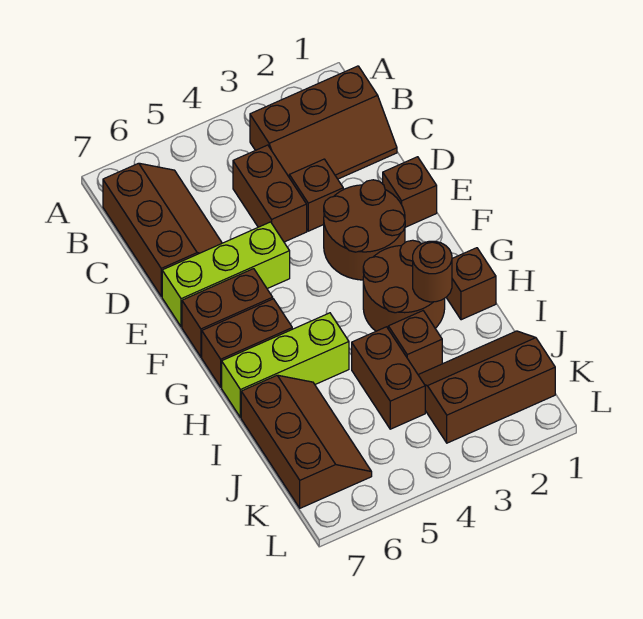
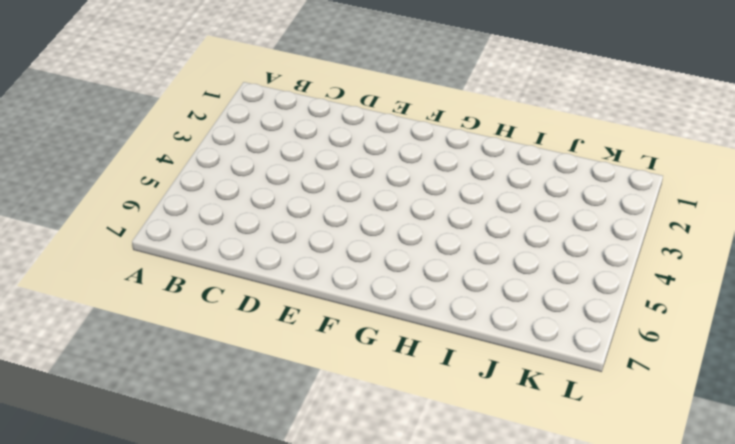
none -> brown 2x3 slope [250,66,397,179]
none -> brown 2x3 slope [103,163,222,296]
none -> brown 1x2 brick [233,145,307,242]

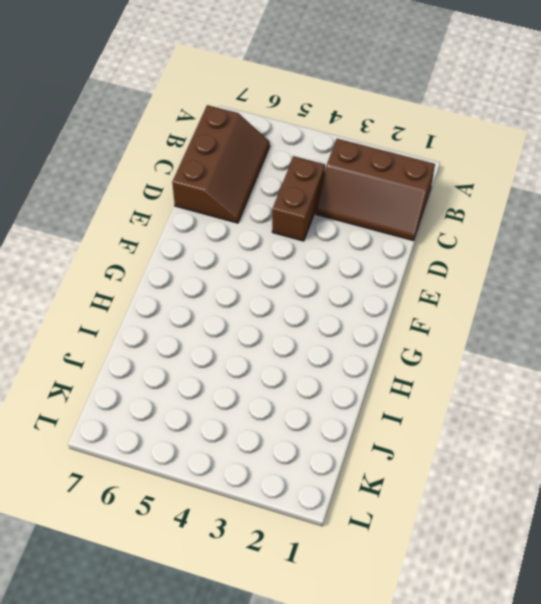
none -> brown 1x1 brick [289,159,343,231]
none -> brown 1x1 brick [383,157,437,227]
none -> brown 2x2 round brick [324,180,405,280]

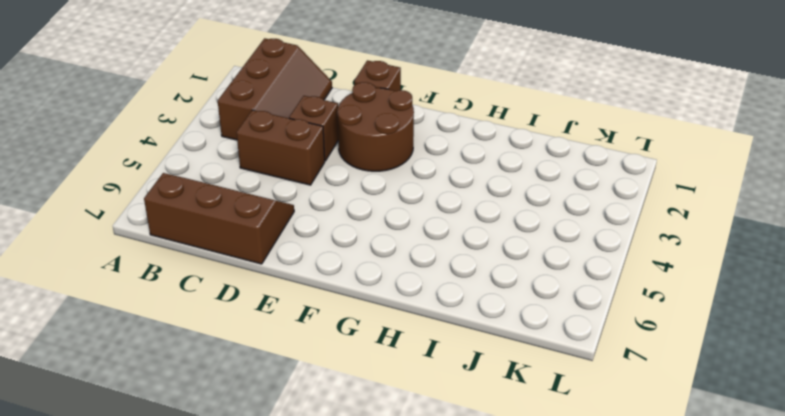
none -> lime 1x3 brick [162,222,290,327]
none -> brown 1x2 brick [182,269,273,357]
none -> brown 2x2 round brick [363,240,445,331]

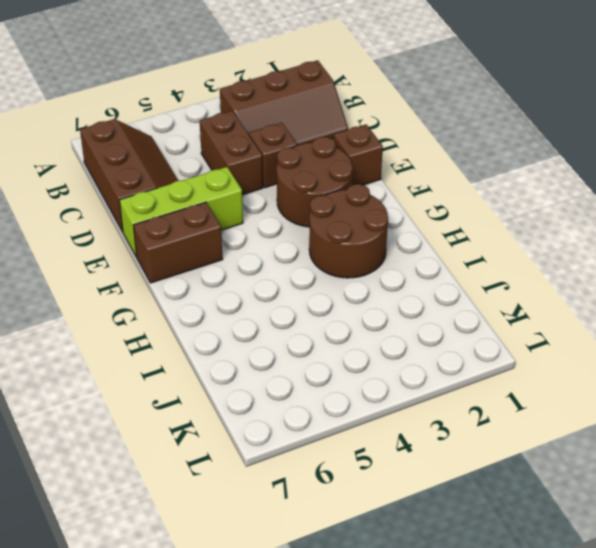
none -> brown 1x2 brick [202,299,292,387]
none -> brown 1x1 brick [446,248,496,320]
none -> lime 1x3 brick [222,313,349,418]

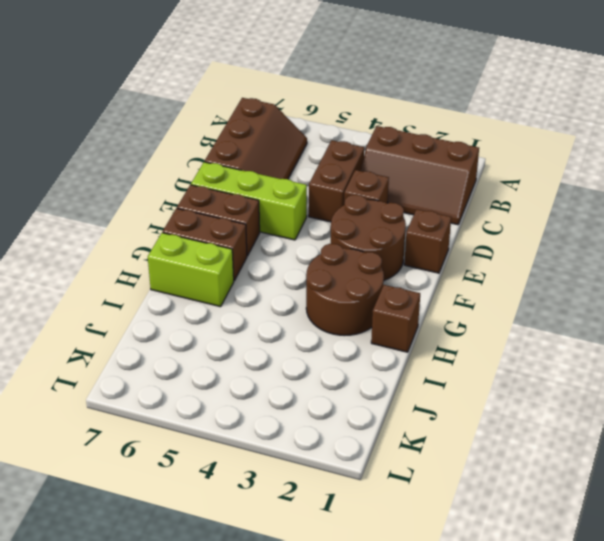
lime 1x2 brick [148,233,234,307] -> lime 1x3 brick [222,313,349,418]
none -> brown 1x1 brick [388,311,442,374]
none -> brown 1x2 brick [352,327,425,429]
none -> brown 2x3 slope [241,375,372,508]

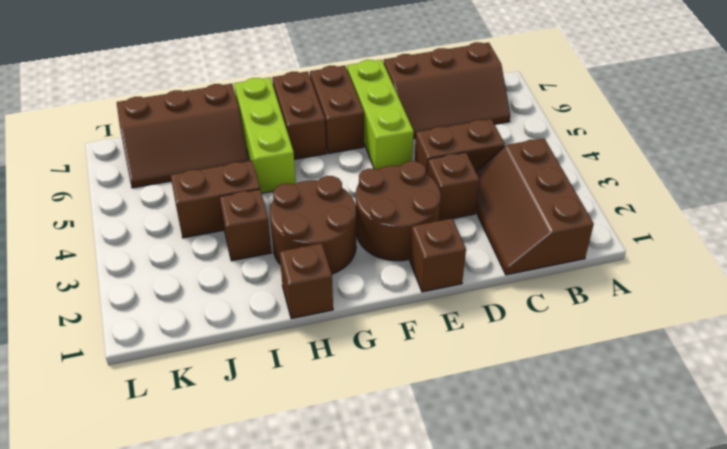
none -> brown 2x3 slope [418,331,555,443]
none -> brown 1x1 round brick [413,241,452,302]

